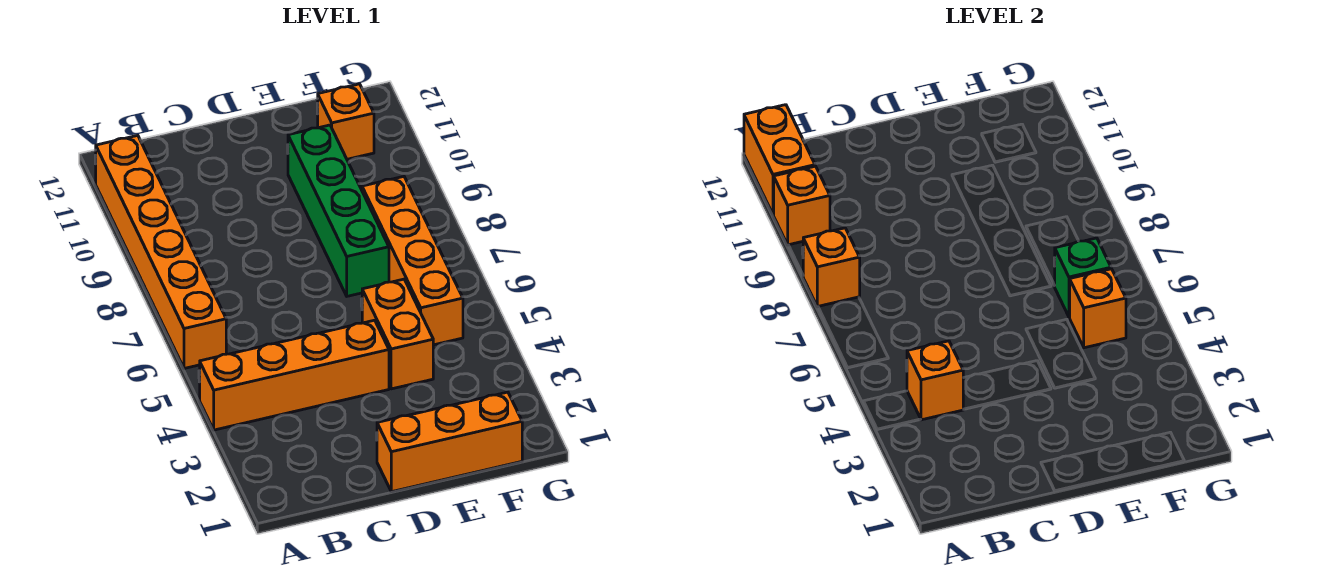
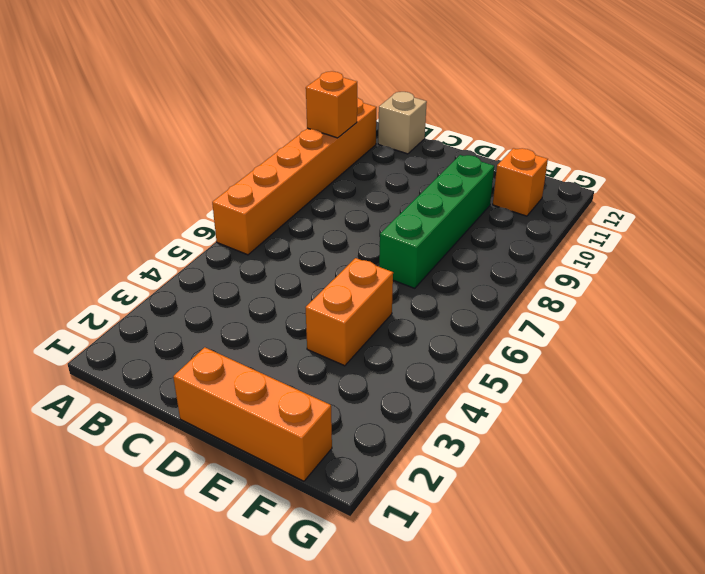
tan 1x1 brick [378,92,427,154] -> none
none -> orange 1x4 brick [200,320,389,430]
none -> orange 1x4 brick [362,177,463,345]
none -> orange 1x1 brick [803,228,860,307]

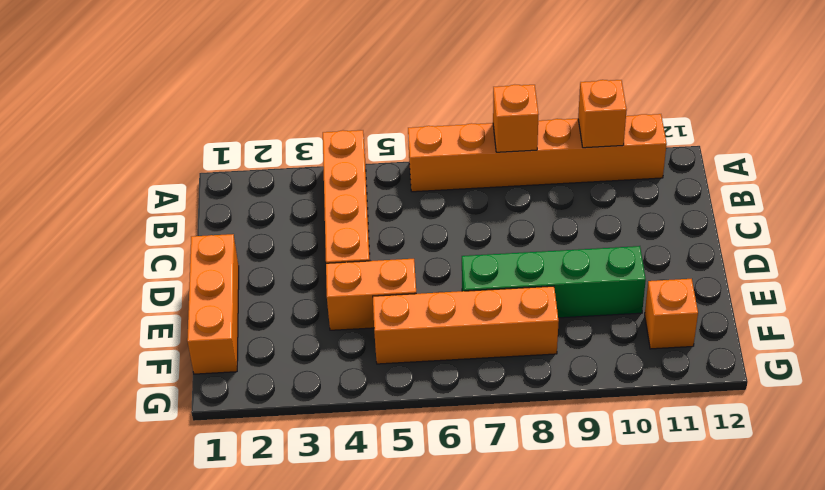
none -> orange 1x2 brick [744,105,815,214]
none -> orange 1x1 brick [907,341,963,420]
none -> orange 1x1 brick [1070,269,1126,348]

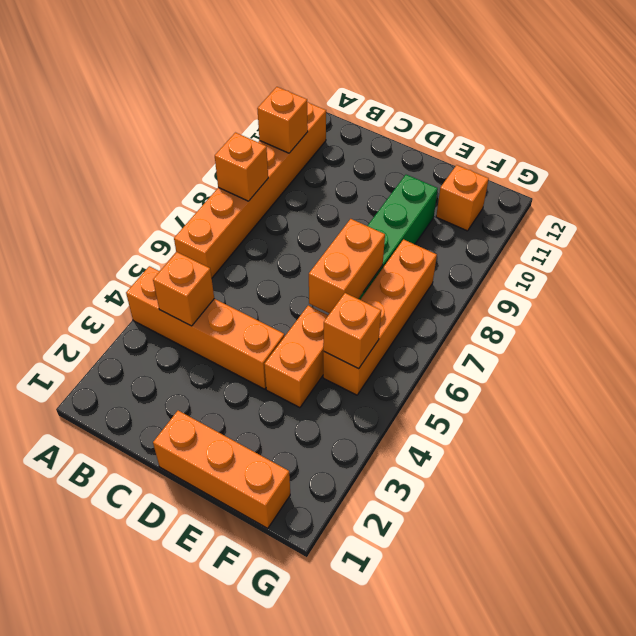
orange 1x2 brick [309,219,385,314] -> orange 1x2 brick moved to [744,105,815,214]
none -> green 1x1 brick [1055,238,1111,317]

